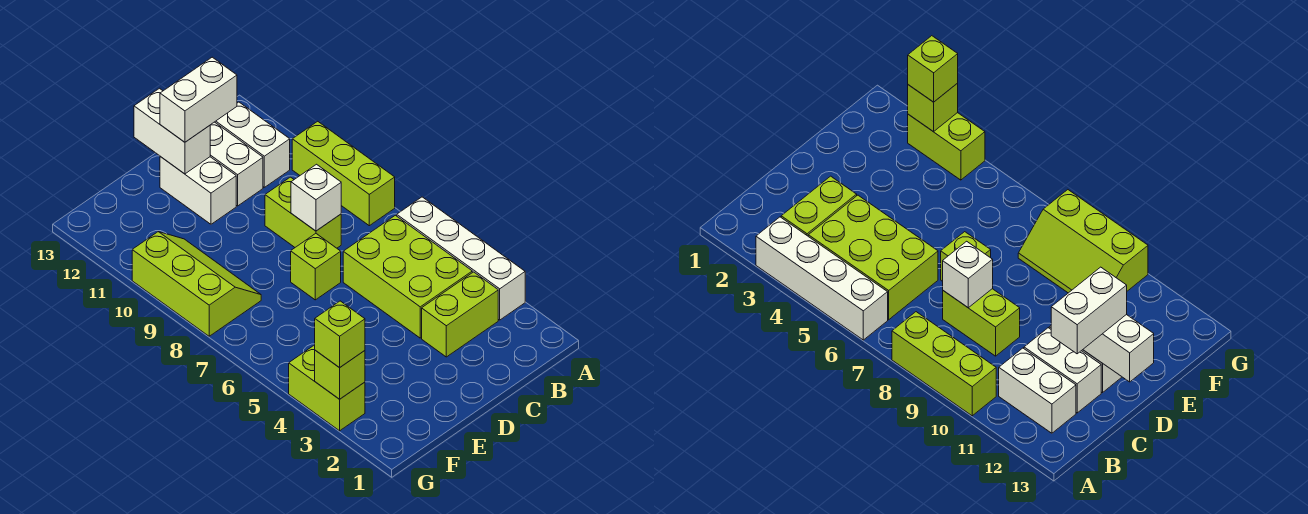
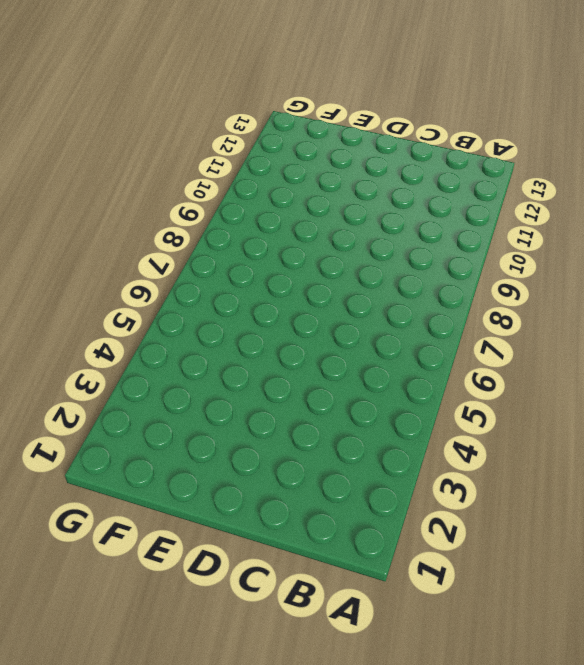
none -> white 1x4 brick [397,197,525,320]
none -> lime 1x3 brick [292,121,395,226]
none -> lime 1x2 brick [422,272,498,357]

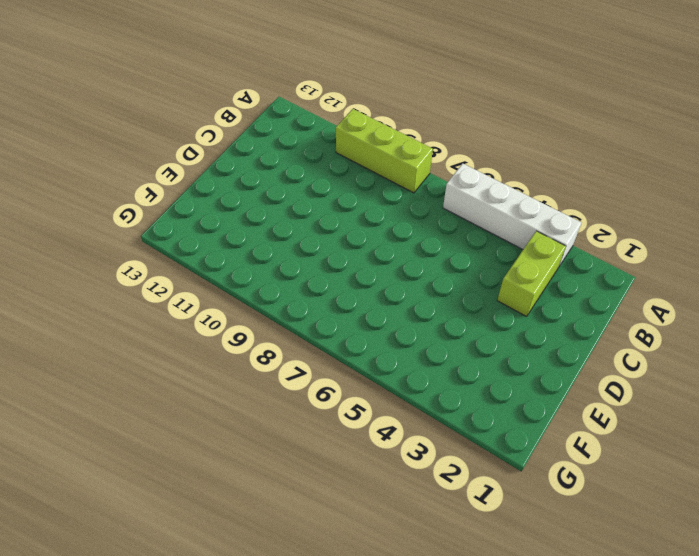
none -> lime 2x3 brick [343,215,472,338]
none -> white 1x2 brick [215,102,290,187]
none -> lime 1x2 brick [265,177,341,248]

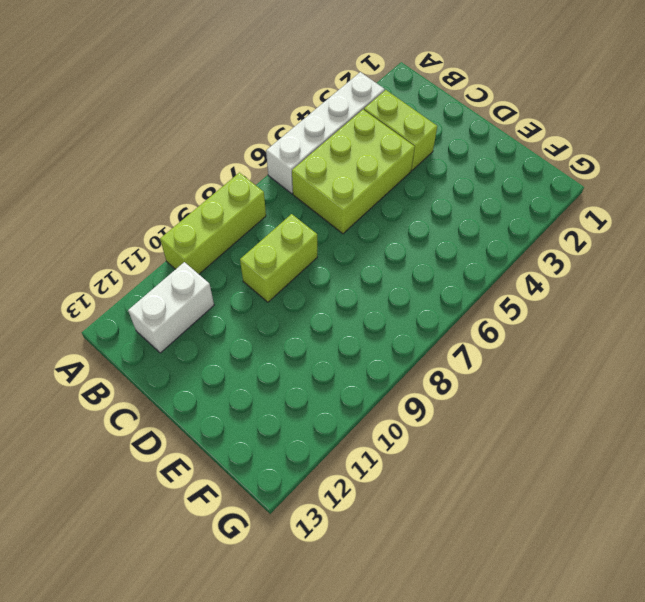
none -> white 1x2 brick [210,122,263,206]
none -> lime 1x1 brick [291,234,341,300]
none -> white 1x2 brick [160,157,236,224]

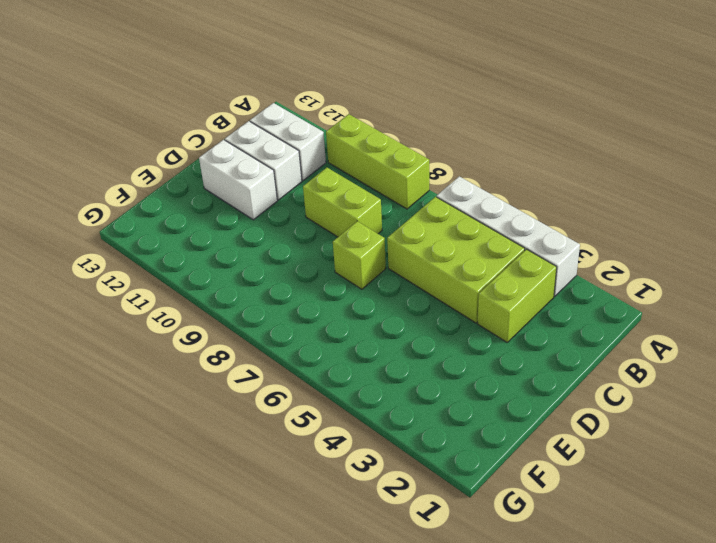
none -> lime 2x3 slope [132,232,261,336]
none -> lime 1x2 brick [289,346,365,431]
none -> white 1x1 brick [291,164,341,231]

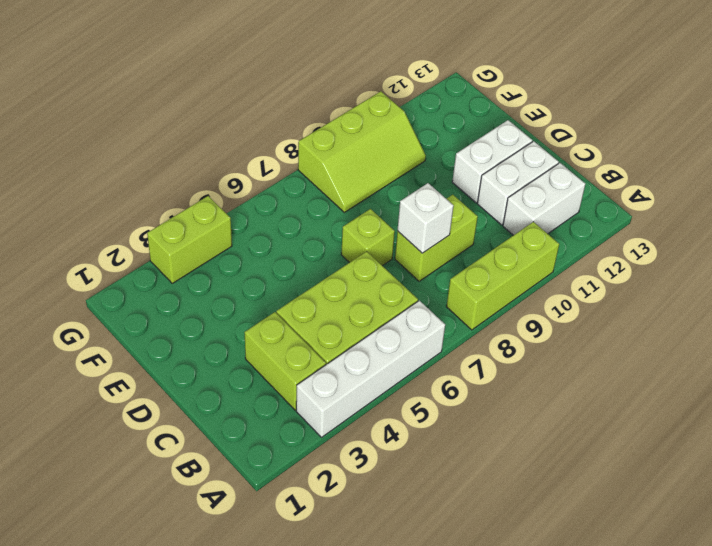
none -> white 1x2 brick [134,88,210,174]
none -> lime 1x1 brick [315,350,365,399]
none -> white 1x2 brick [160,57,237,142]

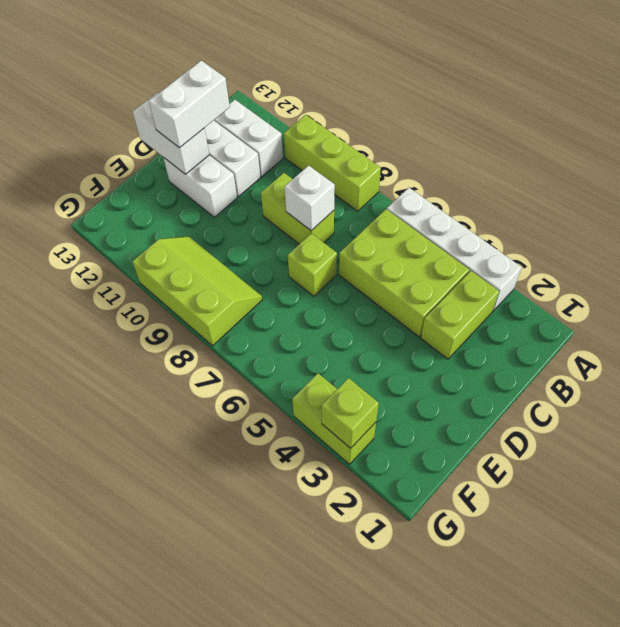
none -> lime 1x1 brick [315,301,365,368]

